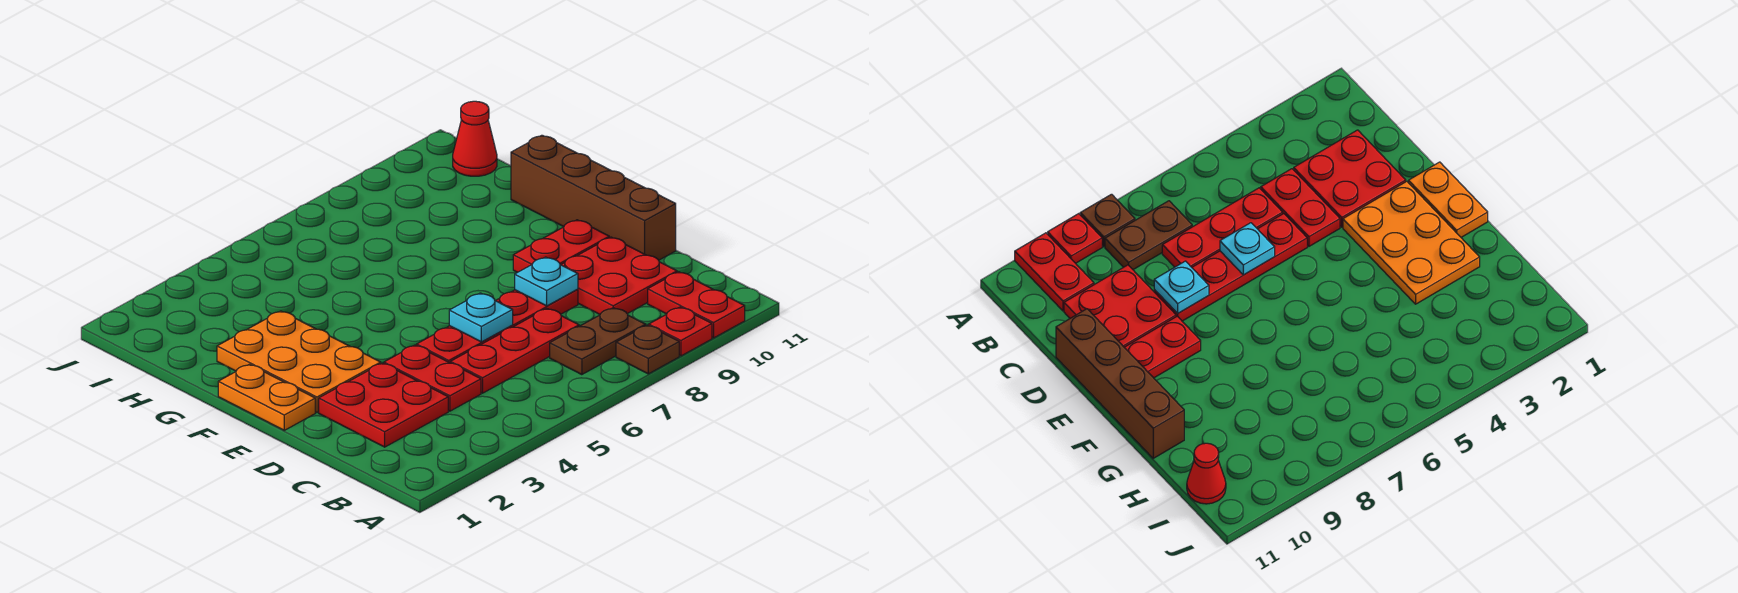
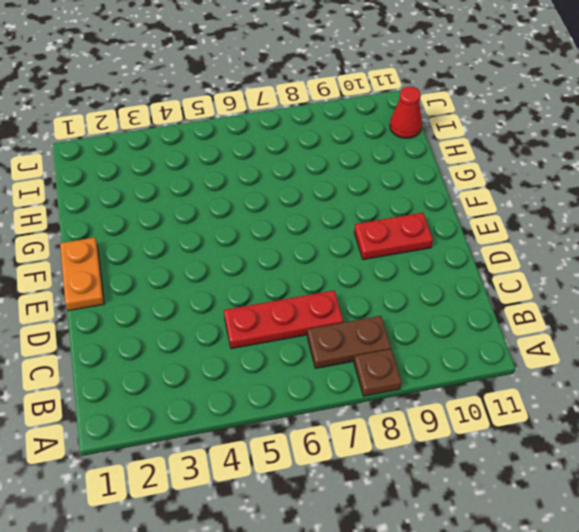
none -> red 1x1 plate [649,307,712,356]
none -> red 1x2 plate [648,272,745,338]
none -> red 2x2 plate [319,363,448,447]

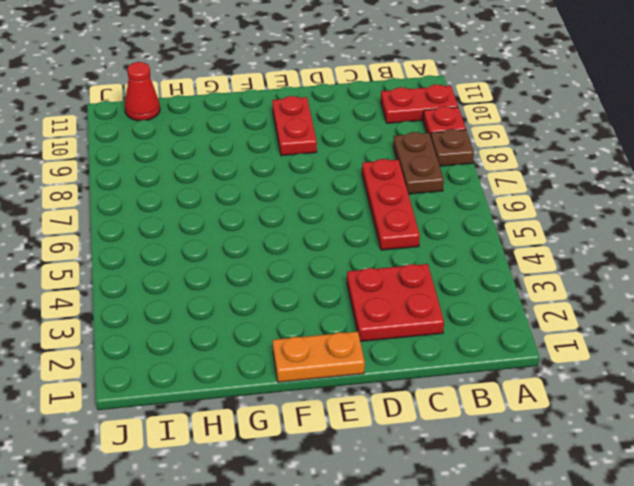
none -> red 1x2 plate [384,345,481,411]
none -> red 2x2 plate [561,237,677,314]
none -> red 1x4 plate [417,289,578,363]

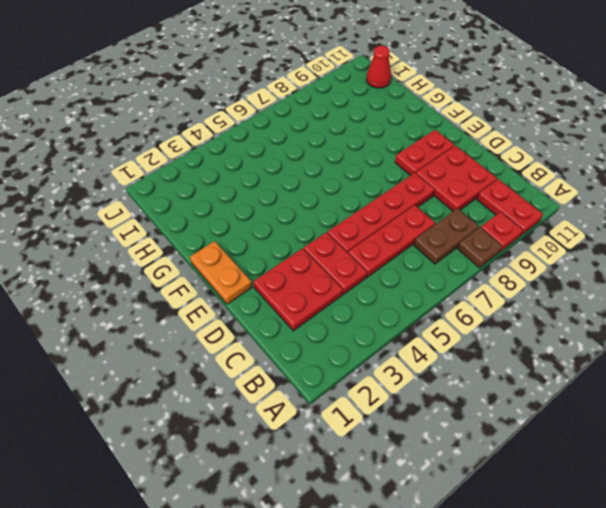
none -> brown 1x4 brick [511,135,676,260]
none -> orange 2x3 plate [217,311,381,412]
none -> cyan 1x1 plate [449,293,513,342]

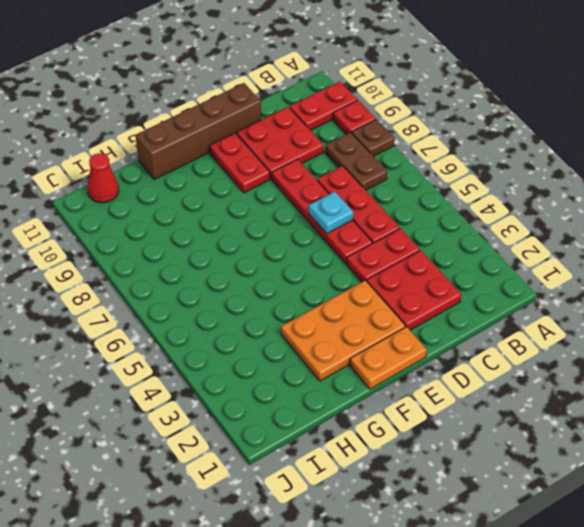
none -> cyan 1x1 plate [515,257,578,306]

